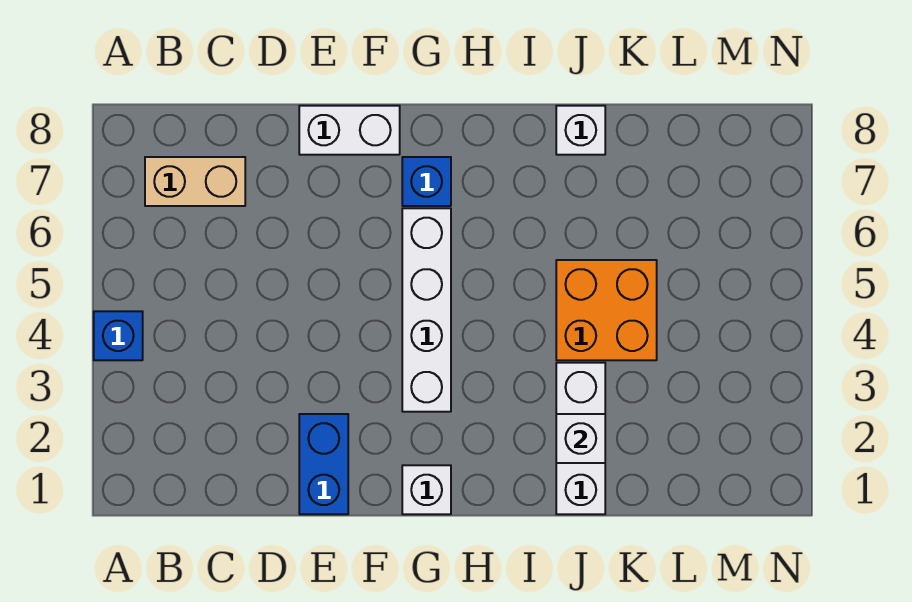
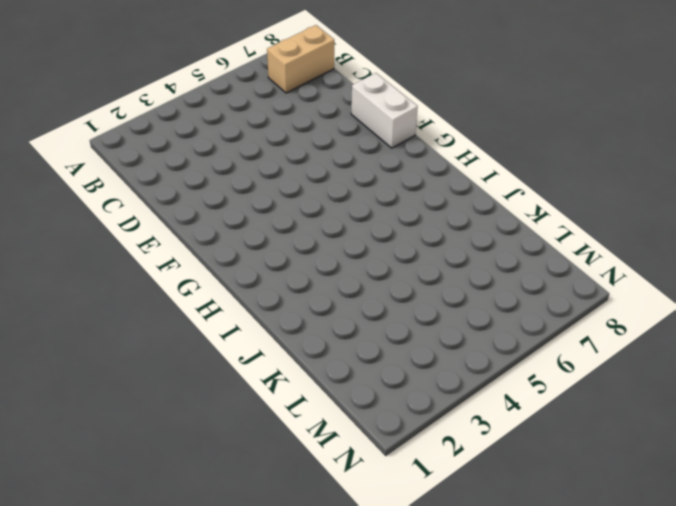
tan 1x2 brick [267,25,334,93] -> tan 1x2 brick turned to [145,157,245,206]
none -> blue 1x1 brick [94,311,143,360]
none -> blue 1x2 brick [299,414,348,514]

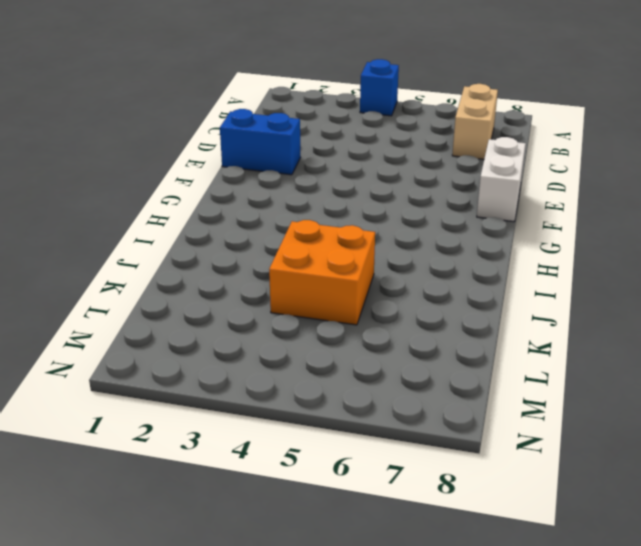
none -> white 1x1 brick [402,465,451,514]
none -> white 1x4 brick [402,208,451,412]

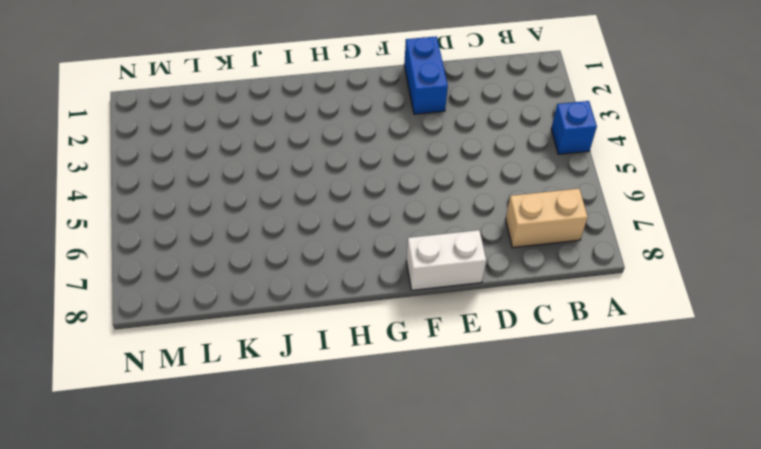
none -> white 1x1 brick [402,465,451,514]
none -> white 1x4 brick [402,208,451,412]

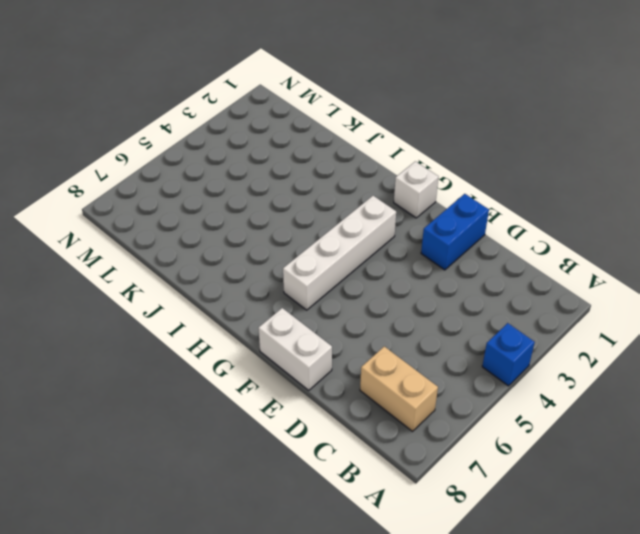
none -> blue 1x1 brick [402,157,451,206]
none -> white 1x3 brick [556,363,605,514]

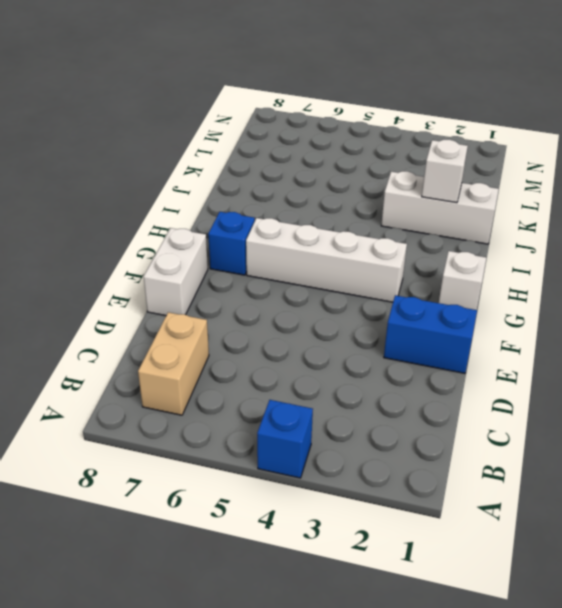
none -> orange 2x2 brick [556,260,657,360]
none -> white 1x1 brick [556,106,605,155]

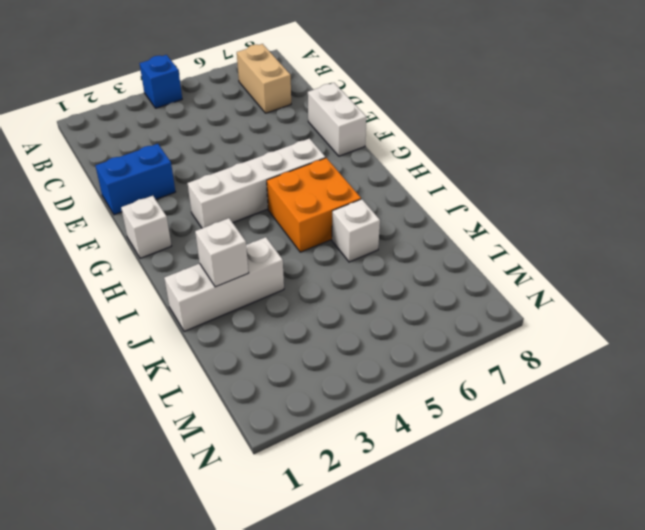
orange 2x2 brick [267,158,361,252] -> orange 2x2 brick moved to [556,260,657,360]
white 1x1 brick [332,199,380,262] -> white 1x1 brick moved to [556,106,605,155]
none -> blue 1x1 brick [402,157,451,206]

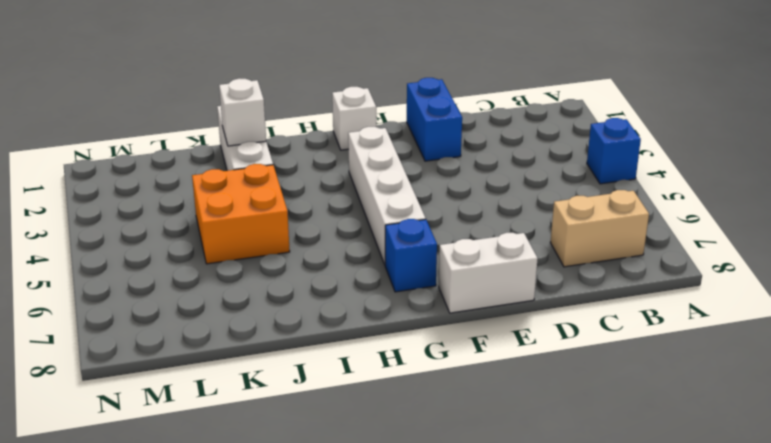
none -> white 1x1 brick [556,106,605,155]

